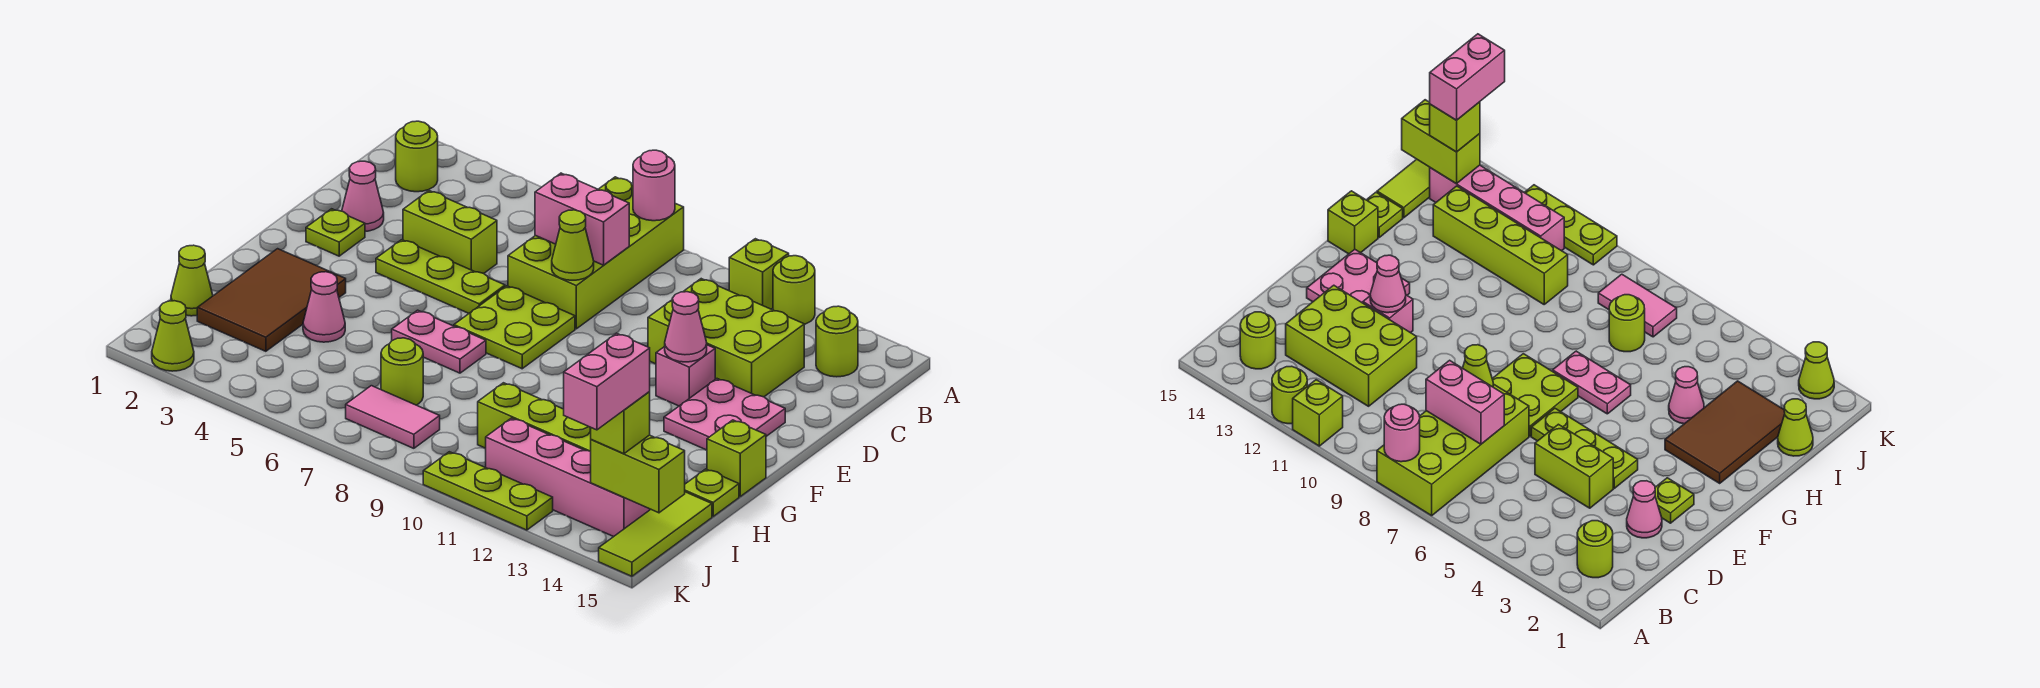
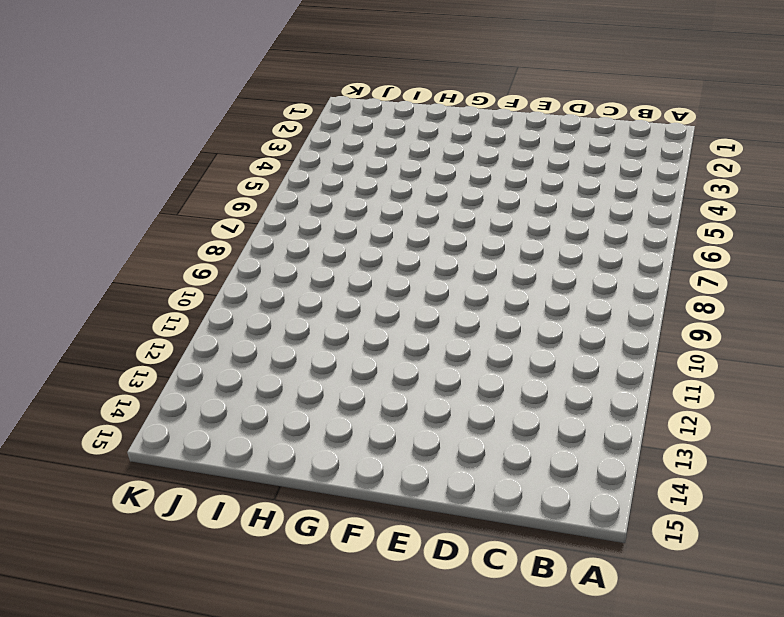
none -> lime 2x4 brick [508,177,684,329]
none -> lime 1x1 brick [729,239,789,309]
none -> lime 1x1 round brick [773,256,815,324]
none -> lime 1x1 round brick [396,121,438,192]

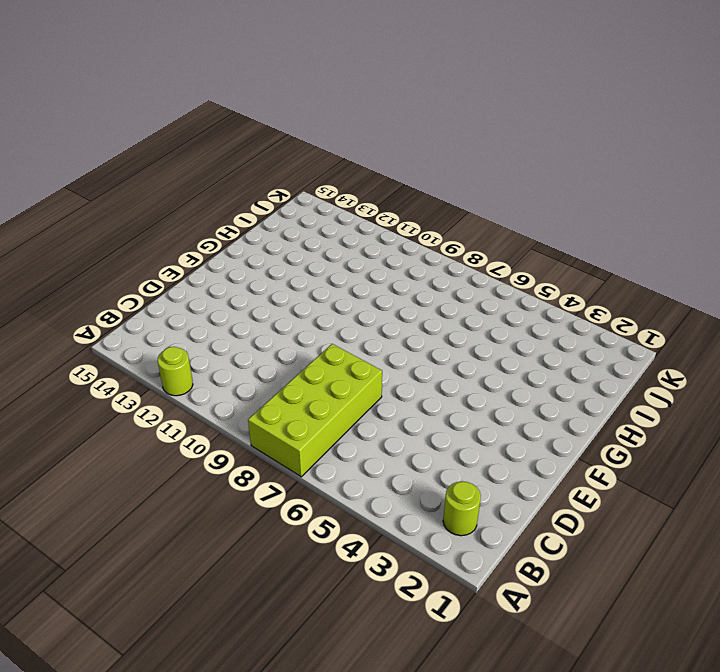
none -> lime 1x1 brick [729,239,789,309]
none -> lime 1x1 round brick [816,306,858,377]
none -> lime 2x3 brick [648,279,804,397]
none -> pink 1x1 cone [342,161,384,231]

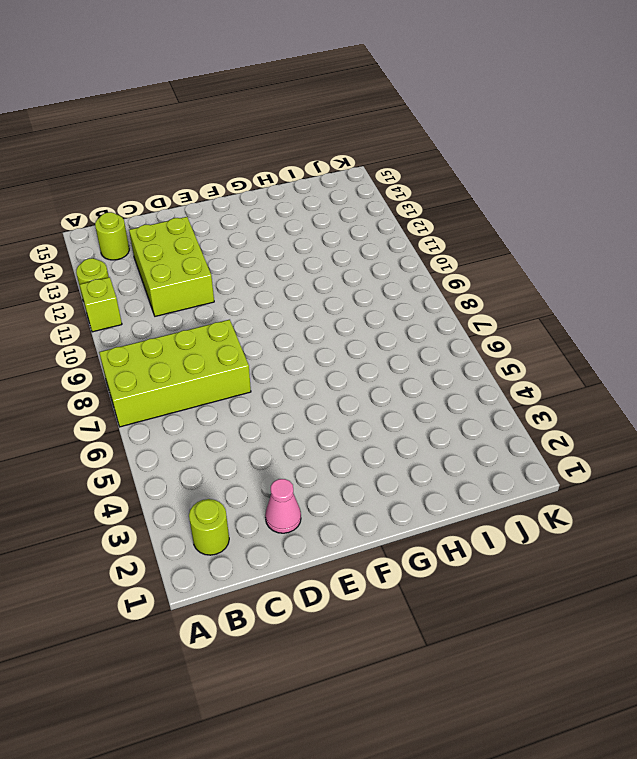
none -> lime 1x2 brick [403,191,497,273]
none -> lime 1x1 plate [306,209,365,256]
none -> lime 1x3 plate [376,240,505,313]
none -> lime 2x2 plate [454,286,575,369]

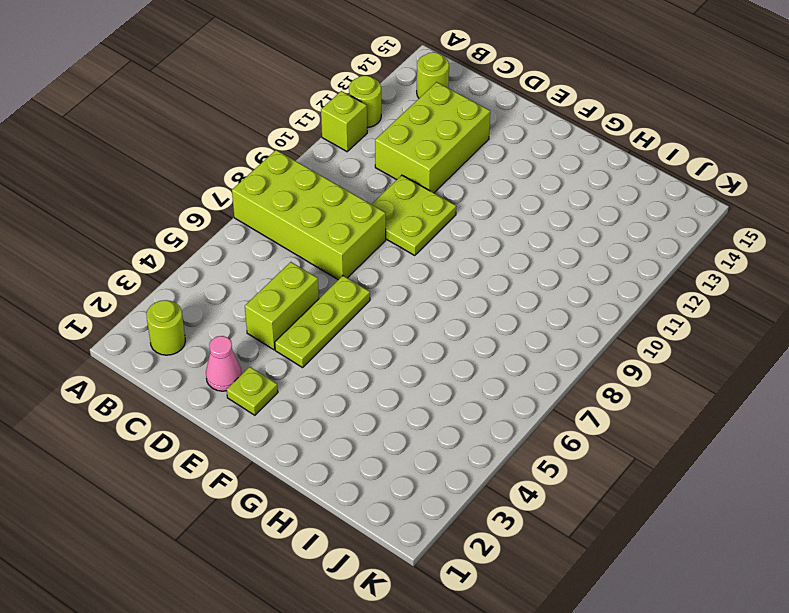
lime 2x2 plate [372,175,456,256] -> lime 2x2 plate moved to [454,286,575,369]
none -> pink 1x1 brick [656,345,715,406]
none -> pink 2x2 plate [664,379,785,450]
none -> brown 2x3 tile [197,249,346,351]
none -> pink 1x2 plate [392,310,486,373]

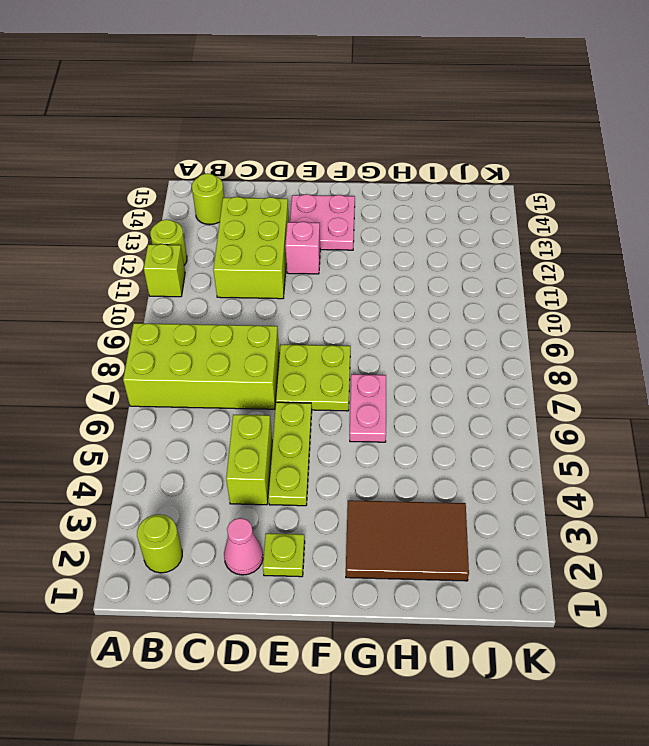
none -> lime 1x1 brick [707,420,766,496]
none -> pink 1x1 cone [303,272,345,342]
none -> lime 1x1 plate [685,469,739,516]
none -> lime 1x1 cone [171,245,213,316]

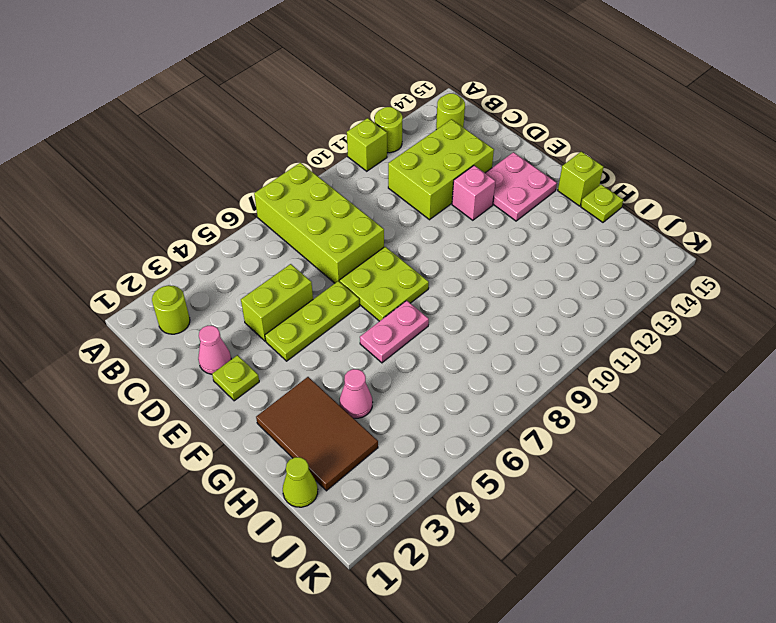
none -> lime 1x1 round brick [381,338,423,405]
none -> lime 1x4 brick [478,383,591,451]
none -> lime 1x3 tile [599,492,712,576]
none -> pink 1x2 tile [346,386,440,448]

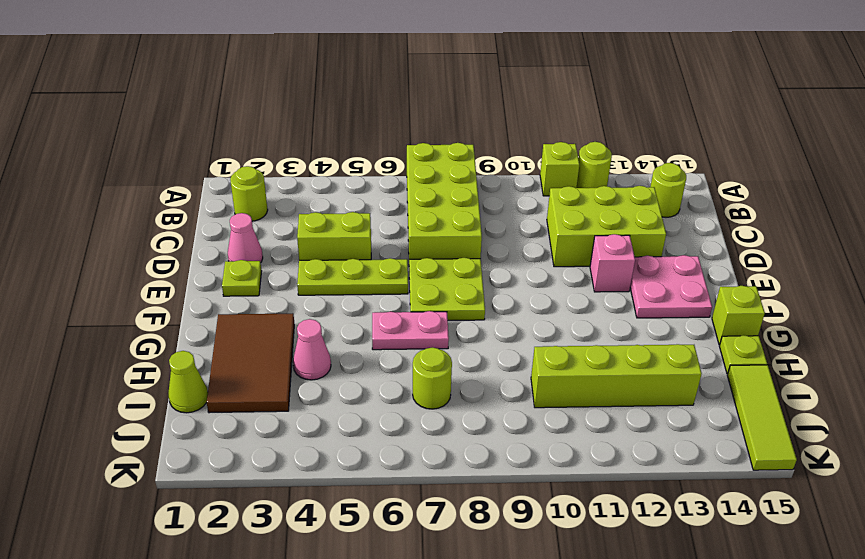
none -> pink 1x2 tile [346,386,440,448]
none -> pink 1x4 brick [485,418,650,537]
none -> lime 1x1 cone [152,301,194,371]
none -> lime 1x3 plate [423,452,553,530]

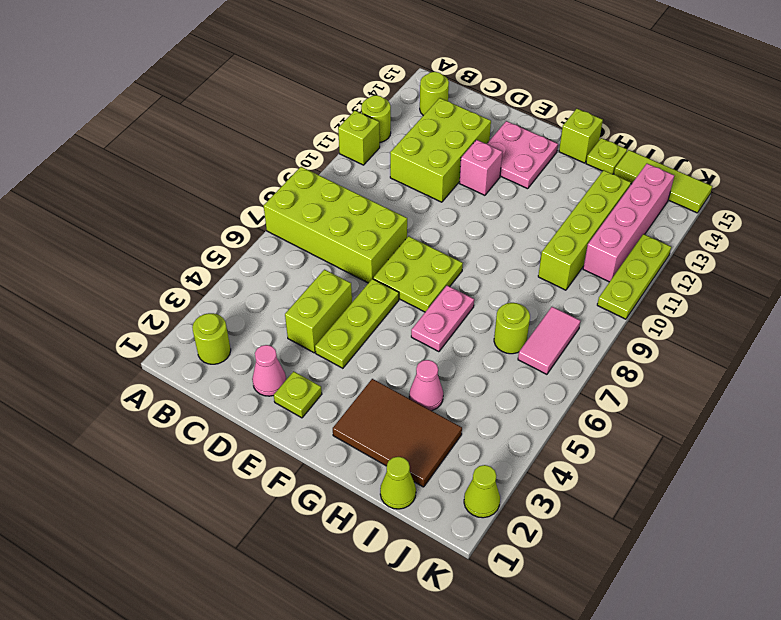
none -> pink 1x1 round brick [633,150,675,221]
none -> pink 1x2 brick [535,173,629,265]
none -> lime 1x1 cone [552,210,594,280]
none -> pink 1x1 cone [665,292,707,362]

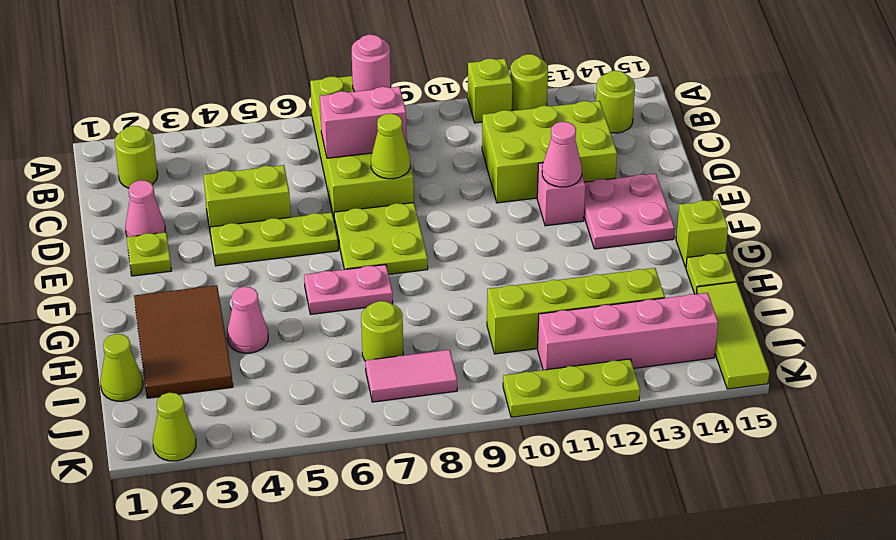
none -> lime 1x2 brick [591,435,685,513]
none -> lime 1x1 brick [591,391,650,454]
none -> pink 1x2 brick [564,333,650,430]

